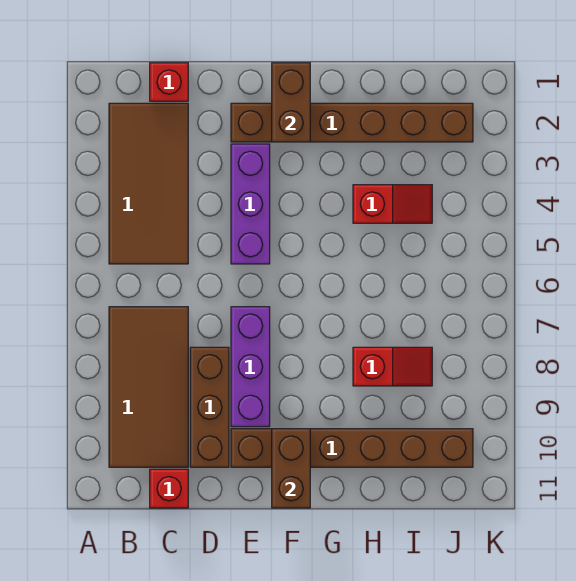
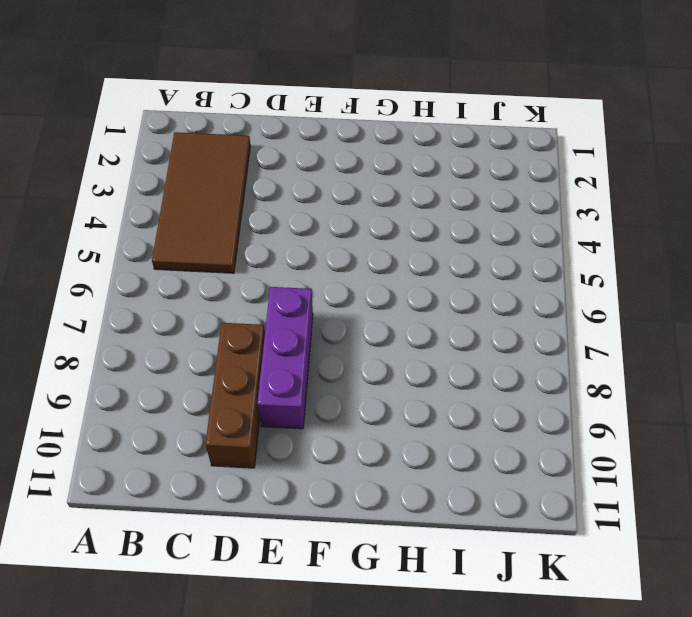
none -> brown 2x4 tile [109,307,188,467]
none -> red 1x1 brick [150,63,188,101]
none -> red 1x1 brick [150,469,188,508]

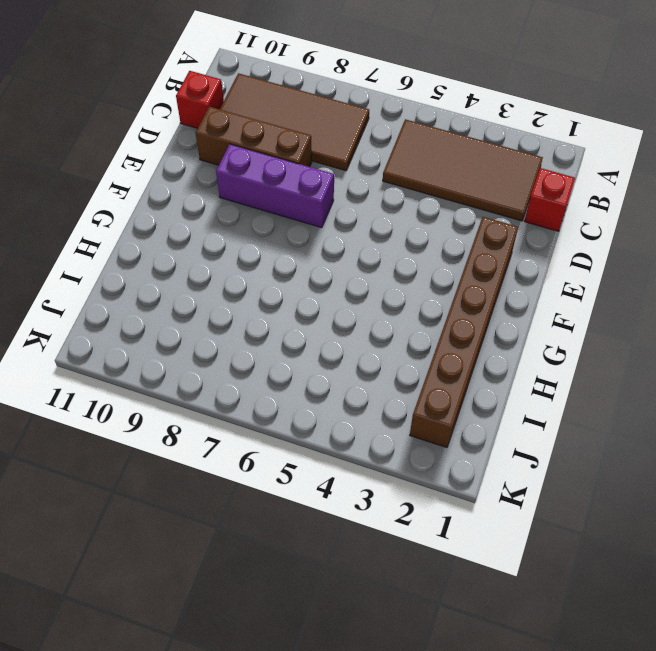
none -> purple 1x3 brick [231,144,270,264]
none -> brown 1x6 brick [231,429,473,467]
none -> red 1x2 slope [353,185,432,223]

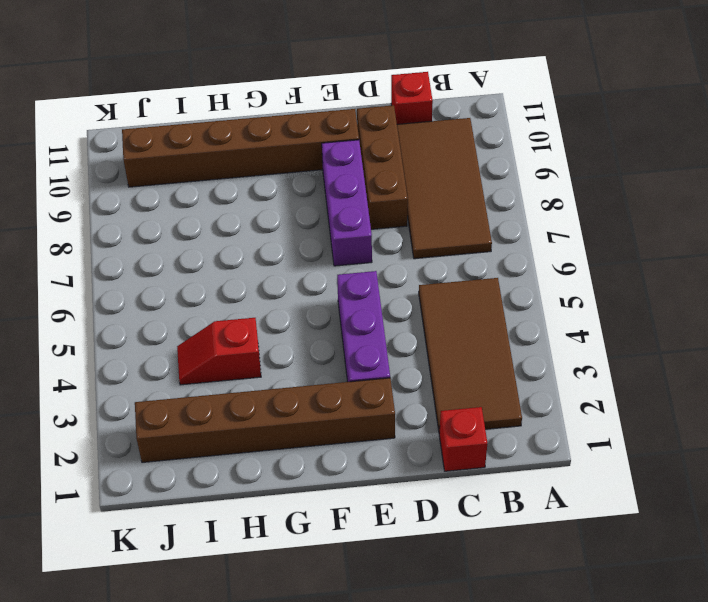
none -> red 1x2 slope [353,347,432,386]
none -> brown 1x2 brick [272,63,310,142]
none -> brown 1x2 brick [272,429,310,508]

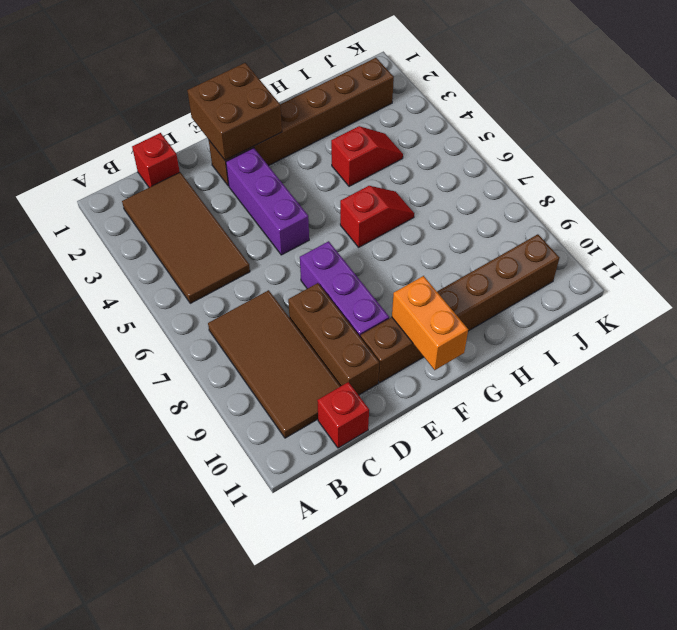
brown 2x2 brick [187,63,282,160] -> brown 1x2 brick [272,63,310,142]
orange 1x2 brick [392,276,468,370] -> brown 1x2 brick [272,429,310,508]
red 1x2 slope [340,186,414,247] -> red 1x2 slope moved to [353,347,432,386]

